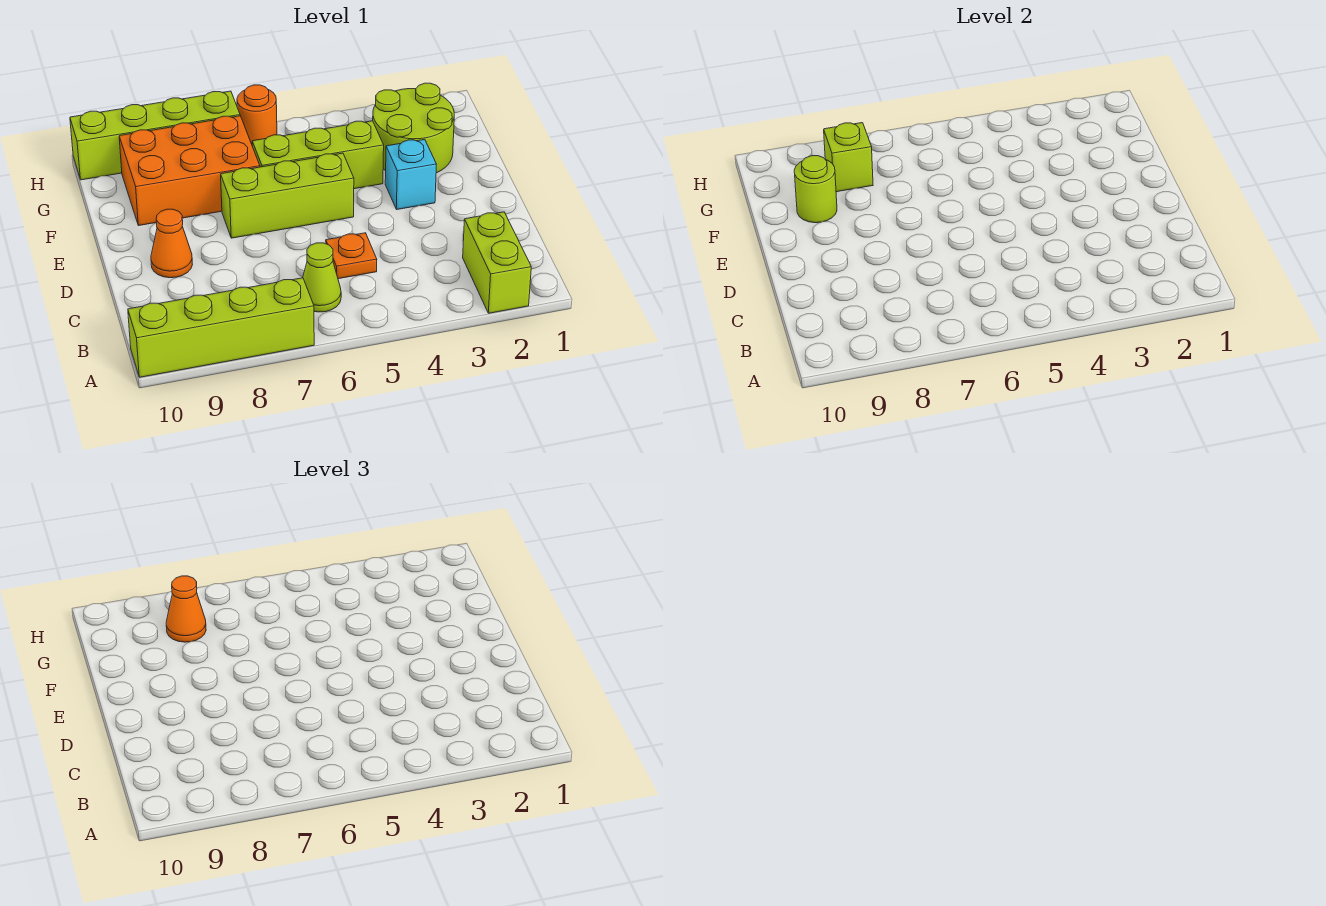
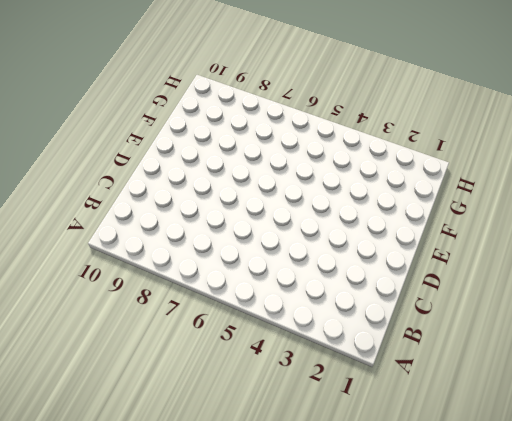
none -> lime 1x2 brick [463,212,531,313]
none -> lime 1x4 brick [128,278,314,377]
none -> lime 1x1 cone [303,243,341,312]

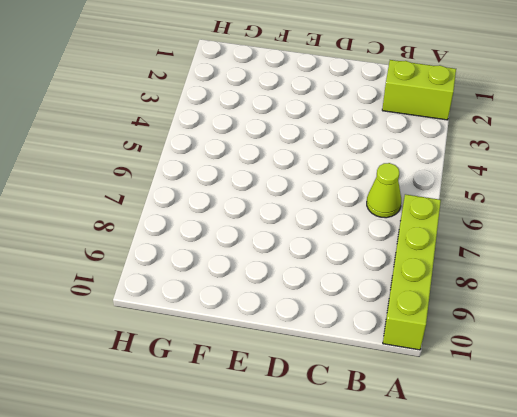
none -> orange 1x1 plate [326,233,377,279]
none -> orange 1x1 cone [151,209,193,278]
none -> cyan 1x1 brick [385,139,436,209]

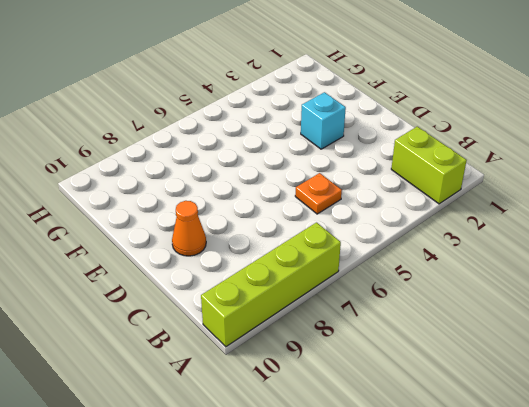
none -> lime 1x1 cone [303,243,341,312]
none -> lime 1x3 brick [221,153,354,238]
none -> lime 2x2 round brick [373,83,454,173]

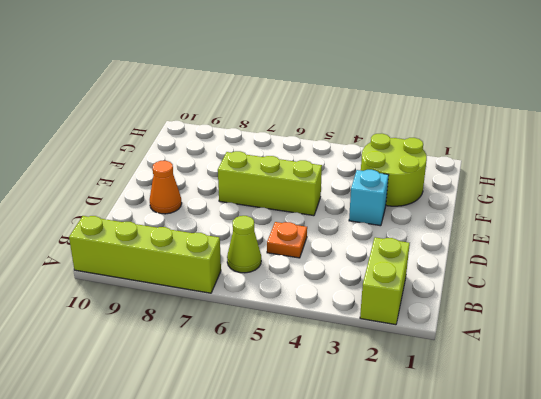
none -> lime 1x3 brick [252,121,384,189]
none -> orange 2x3 brick [119,116,260,226]
none -> orange 1x1 round brick [237,85,277,144]

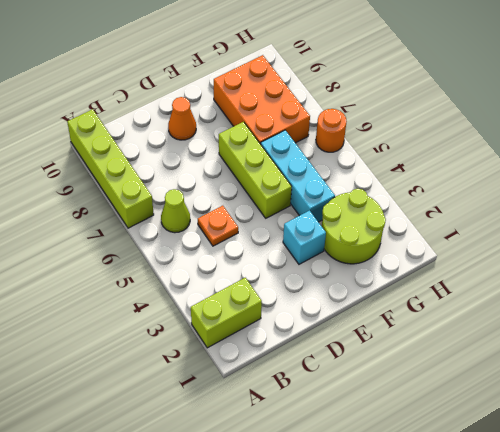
cyan 1x3 brick [261,130,335,222] -> lime 1x3 brick [252,121,384,189]
none -> lime 1x4 brick [70,91,240,180]
none -> lime 1x1 round brick [794,156,837,223]
none -> lime 1x1 brick [824,123,873,192]

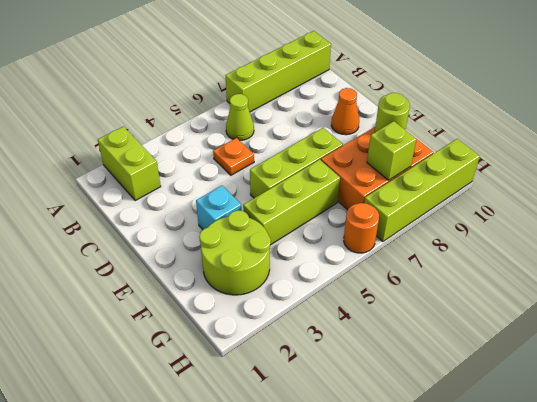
none -> orange 1x1 cone [166,576,206,642]

